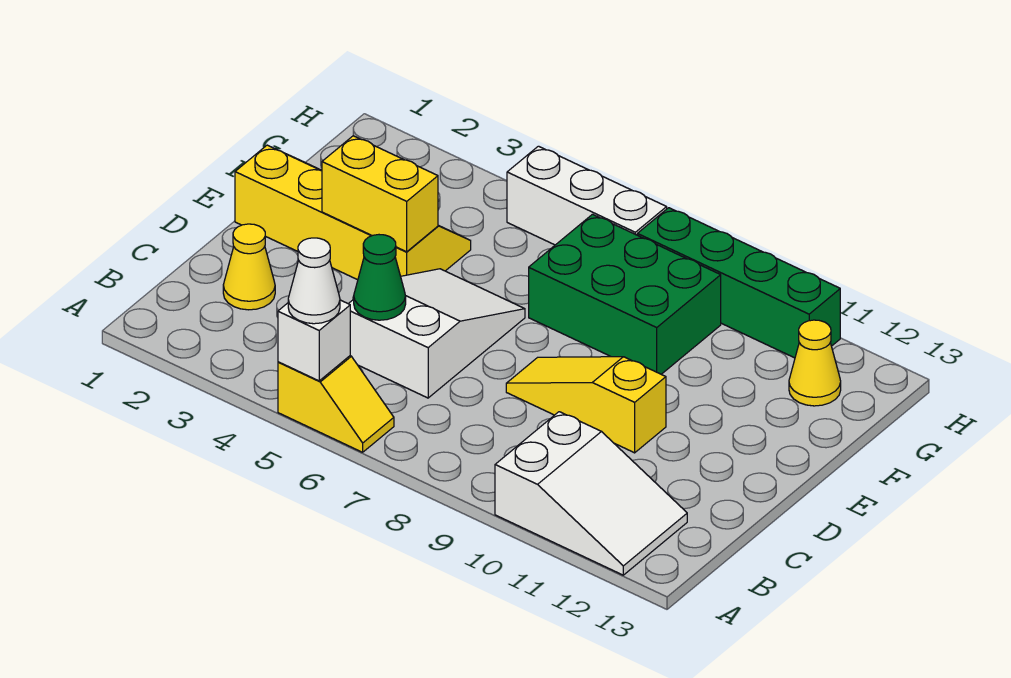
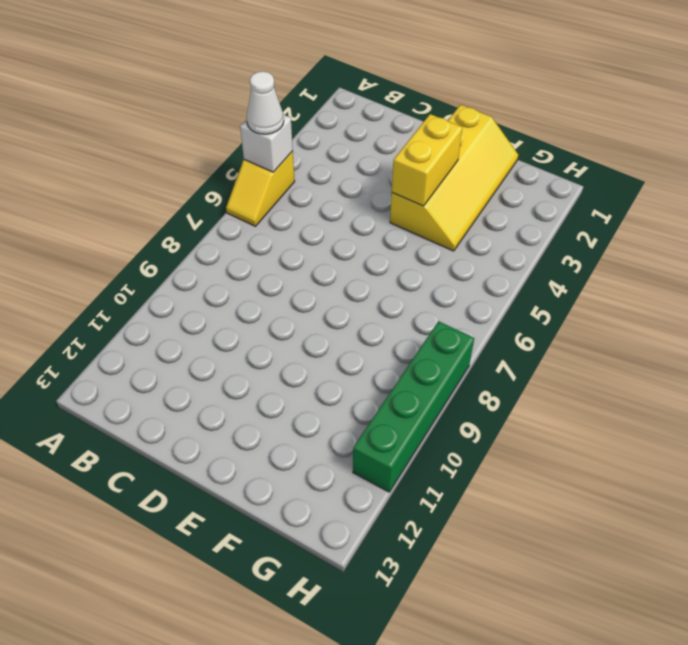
none -> white 2x3 slope [495,412,687,575]
none -> yellow 1x1 cone [223,224,275,310]
none -> white 2x3 slope [349,269,525,398]

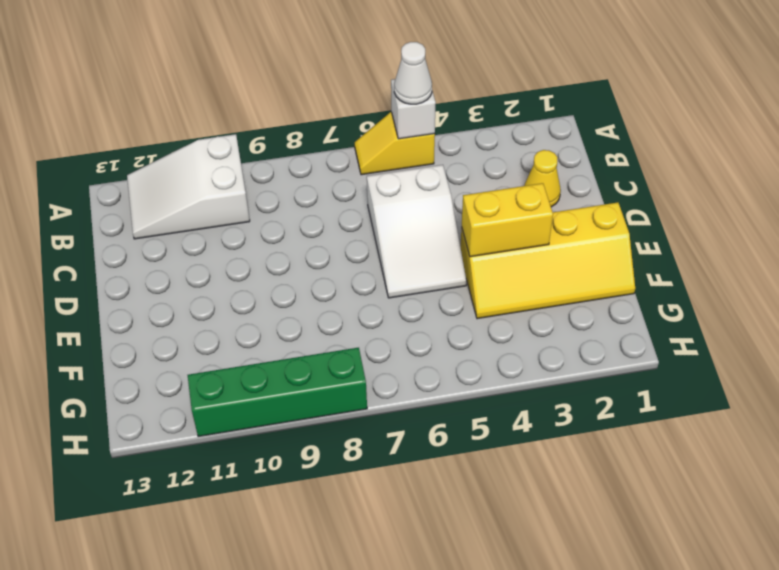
none -> yellow 1x3 slope [506,357,666,453]
none -> green 2x3 brick [529,214,721,374]
none -> yellow 1x1 cone [789,320,841,406]

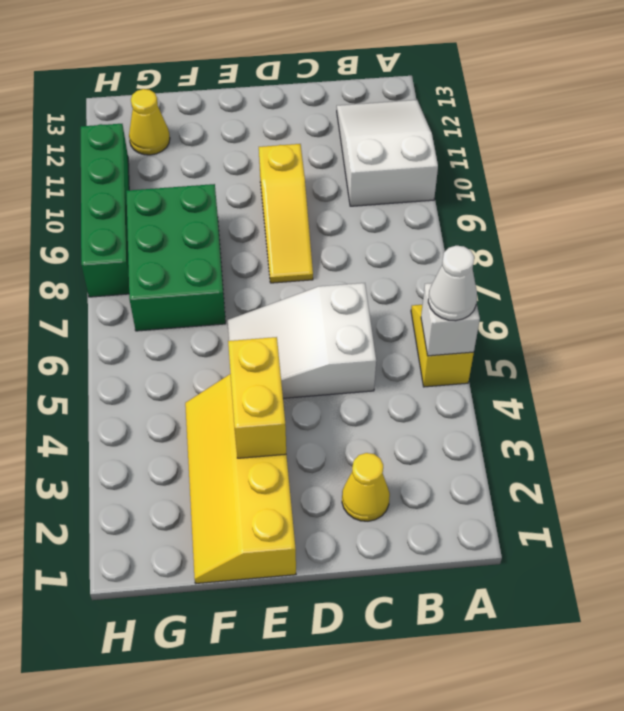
none -> white 1x3 brick [507,146,667,245]
none -> green 1x1 cone [354,235,406,320]

